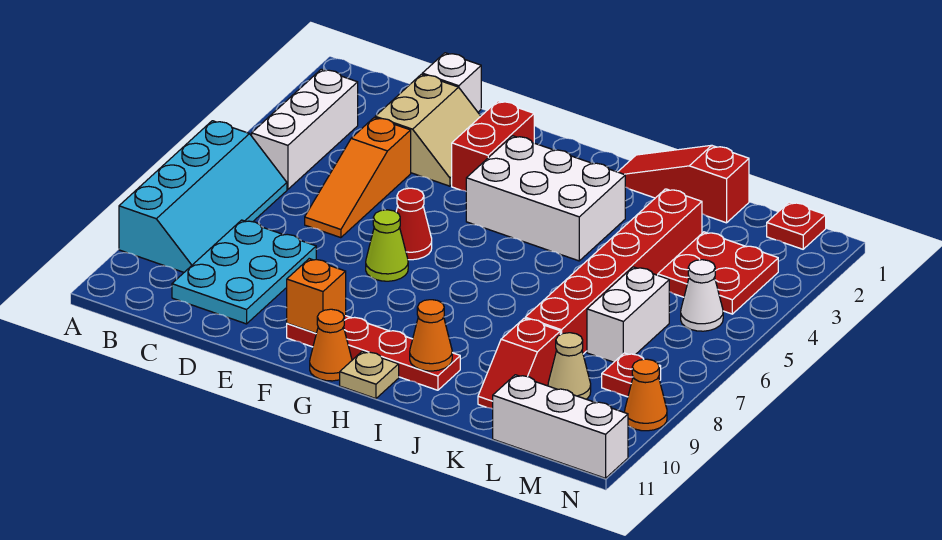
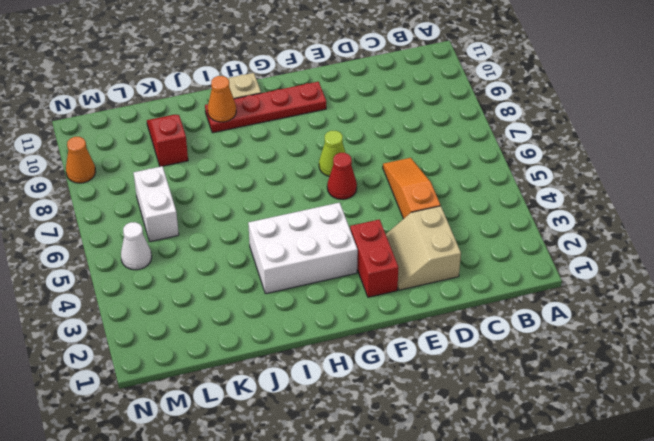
none -> cyan 2x4 slope [119,121,287,272]
none -> white 1x3 brick [252,69,358,189]
none -> cyan 2x3 plate [172,220,316,324]

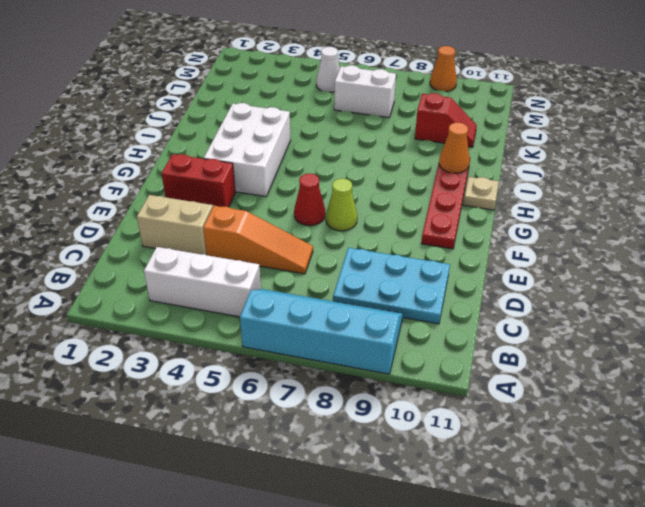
none -> white 1x1 brick [422,53,481,112]
none -> orange 1x1 cone [310,309,352,381]
none -> red 1x3 slope [618,145,749,223]

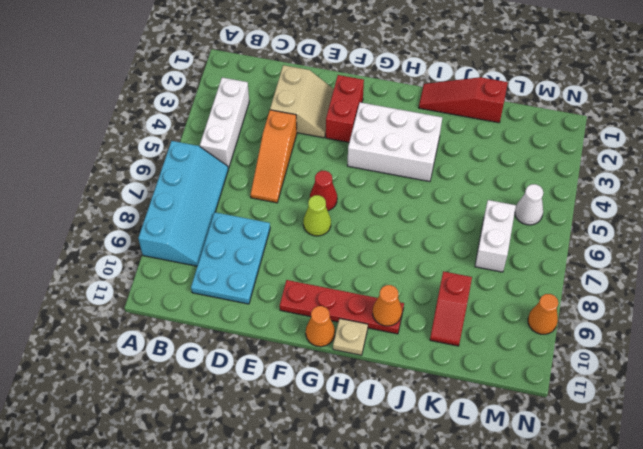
none -> white 1x1 brick [422,53,481,112]
none -> red 1x6 brick [525,189,702,354]
none -> red 2x2 plate [658,232,778,314]

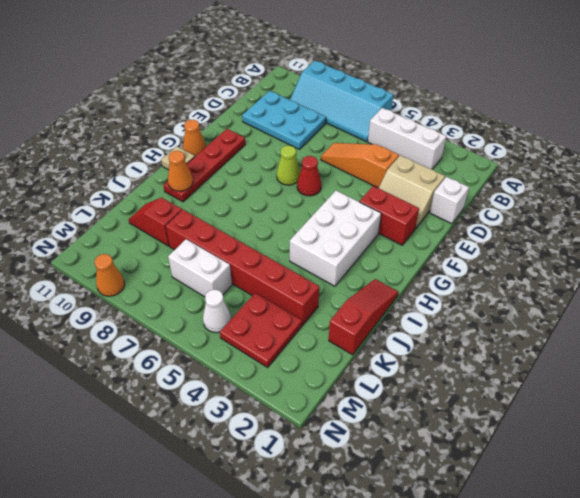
none -> tan 1x1 cone [548,333,591,399]
none -> white 1x3 brick [493,375,628,478]
none -> red 1x1 plate [767,202,826,249]

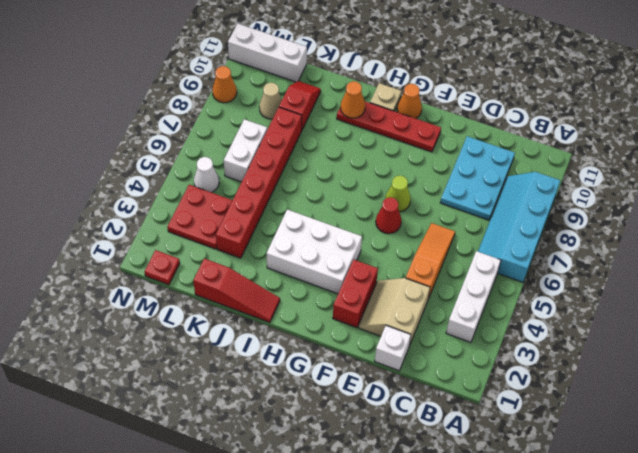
none -> red 1x1 plate [602,353,661,397]
none -> orange 1x1 brick [287,259,346,333]

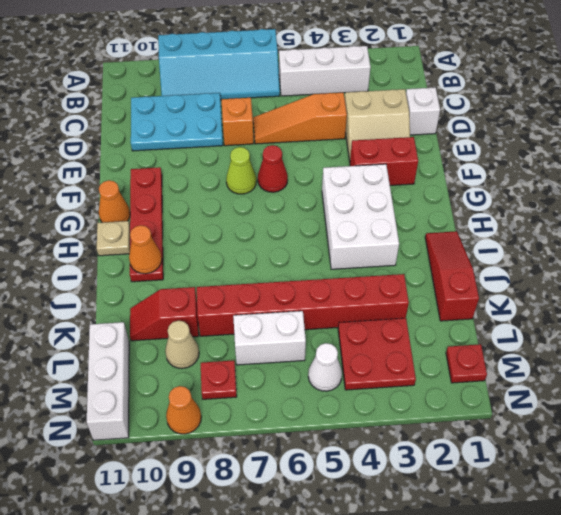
orange 1x1 brick [221,98,254,146] -> orange 1x1 brick moved to [287,259,346,333]

